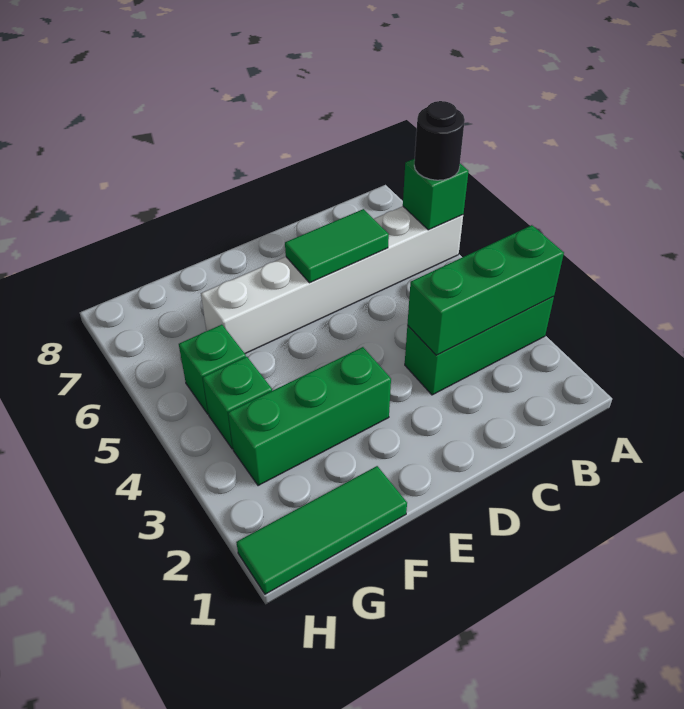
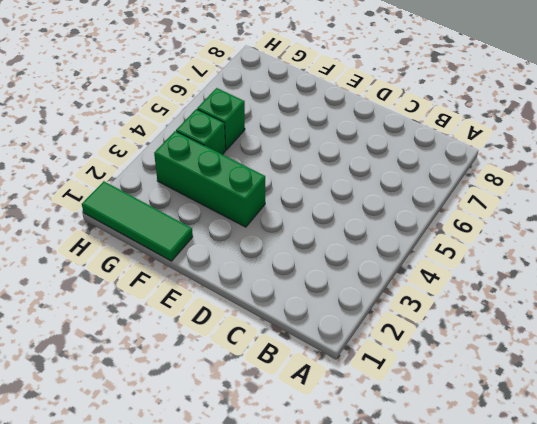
none -> green 1x3 brick [405,297,554,395]
none -> white 1x6 brick [201,206,463,354]

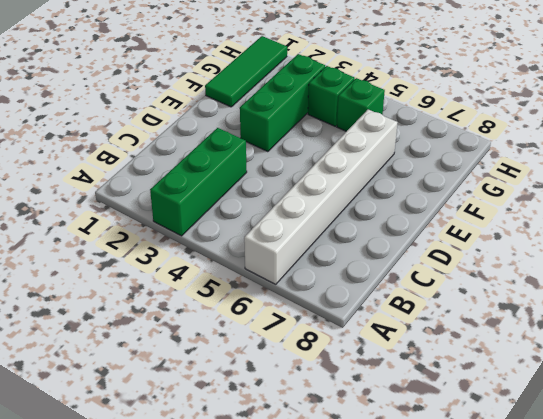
none -> green 1x3 brick [407,225,564,355]
none -> green 1x1 brick [403,159,469,230]

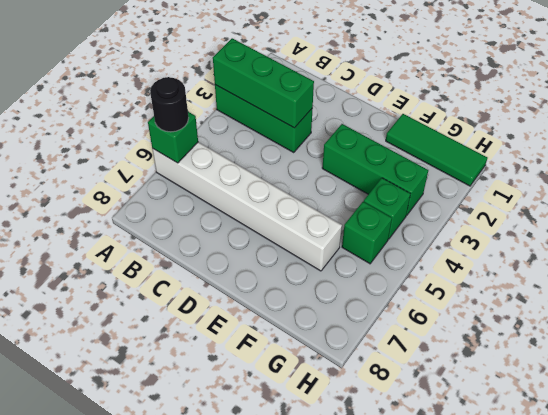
none -> green 1x2 tile [285,209,389,283]

